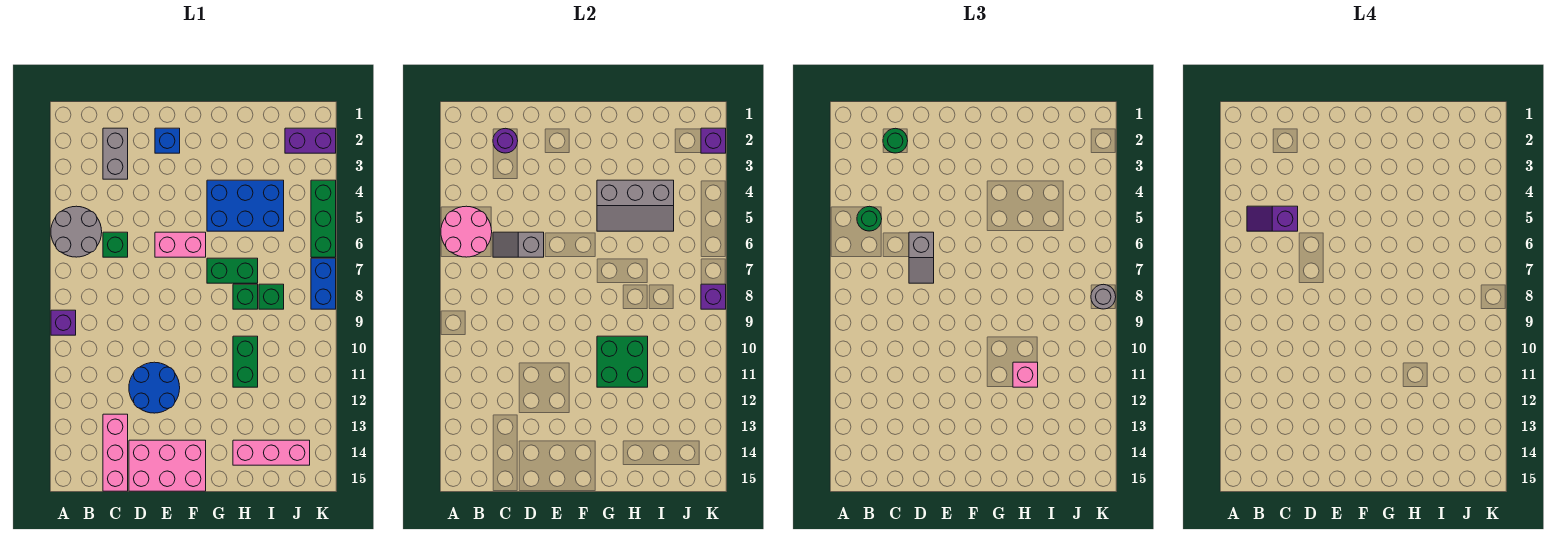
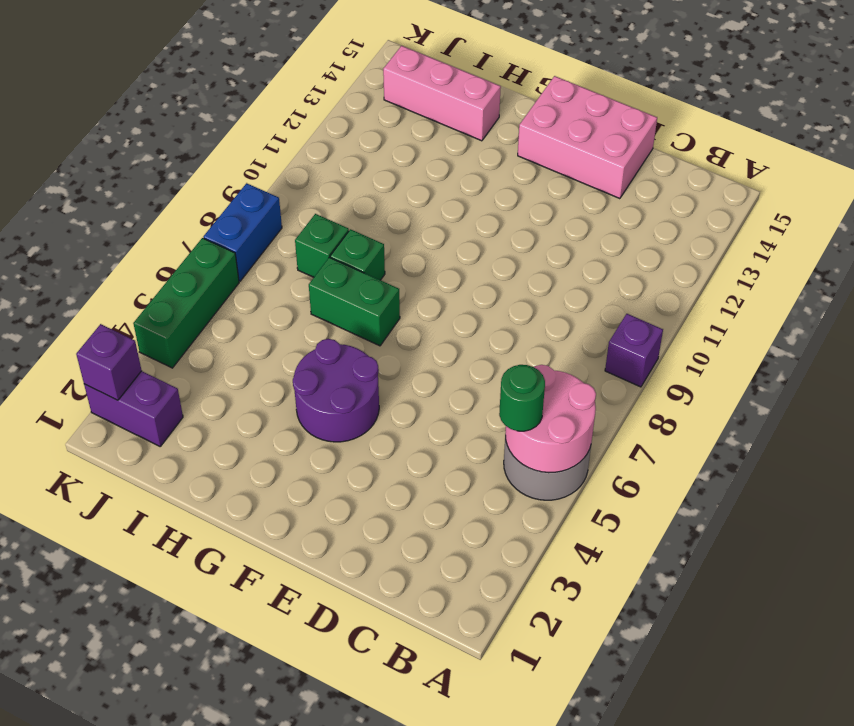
purple 2x2 round brick [293,339,379,442] -> blue 2x3 brick [207,180,284,231]
none -> grey 1x2 brick [103,128,128,179]
none -> green 1x1 brick [103,232,128,257]
none -> pink 1x3 brick [103,414,128,491]
none -> blue 2x2 round brick [129,362,180,413]

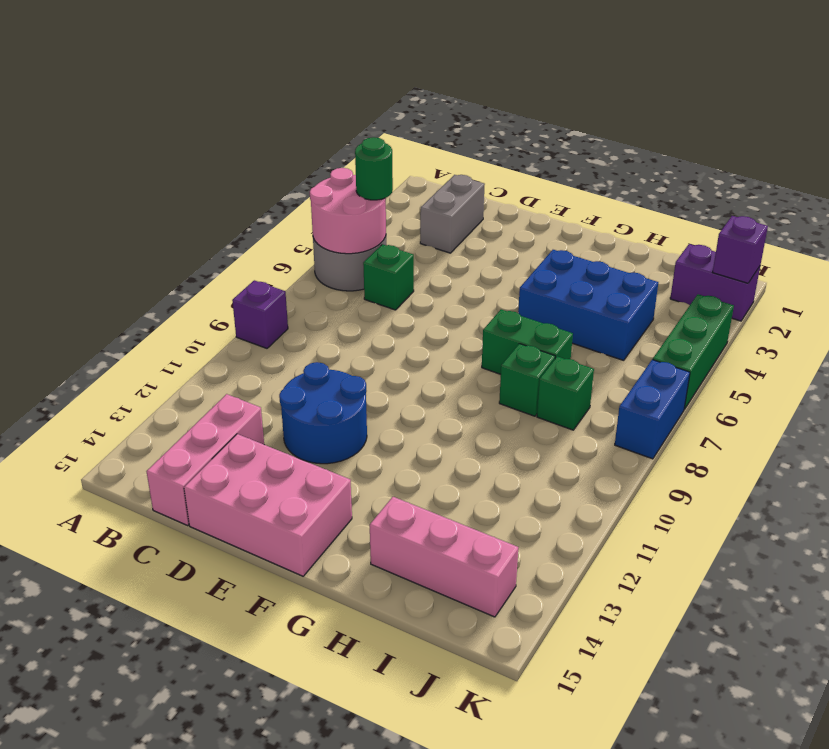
none -> blue 1x1 brick [155,128,180,153]
none -> pink 1x2 brick [155,232,206,257]
none -> green 1x2 brick [233,336,258,387]
none -> purple 1x1 round brick [493,128,518,153]

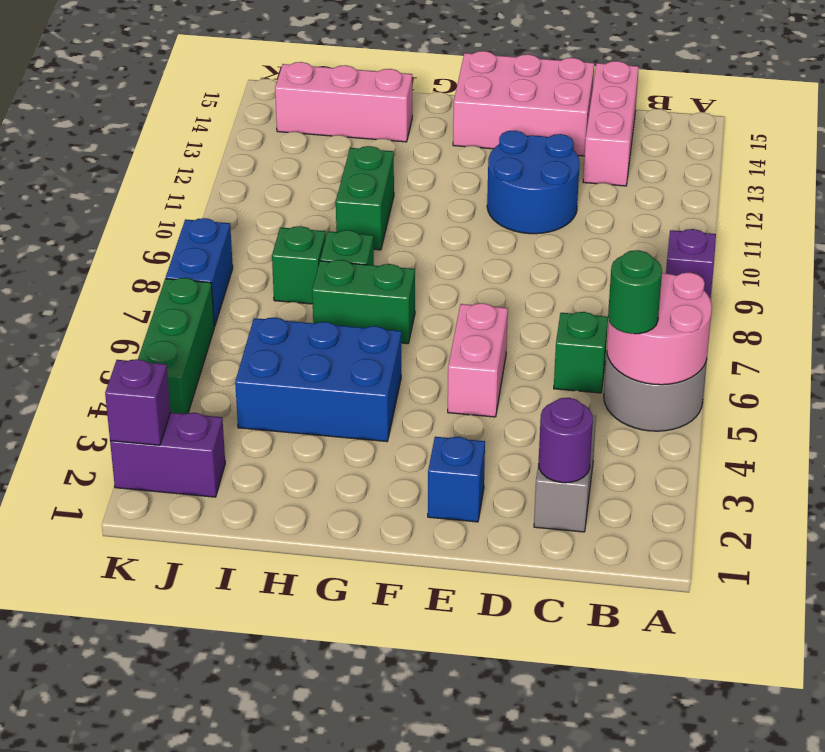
pink 1x2 brick [448,303,508,417] -> pink 1x2 brick turned to [155,232,206,257]
none -> grey 1x2 slope [493,232,544,257]
none -> grey 2x3 slope [597,180,674,231]
none -> green 2x2 brick [597,336,648,387]
none -> purple 1x1 brick [701,284,726,309]

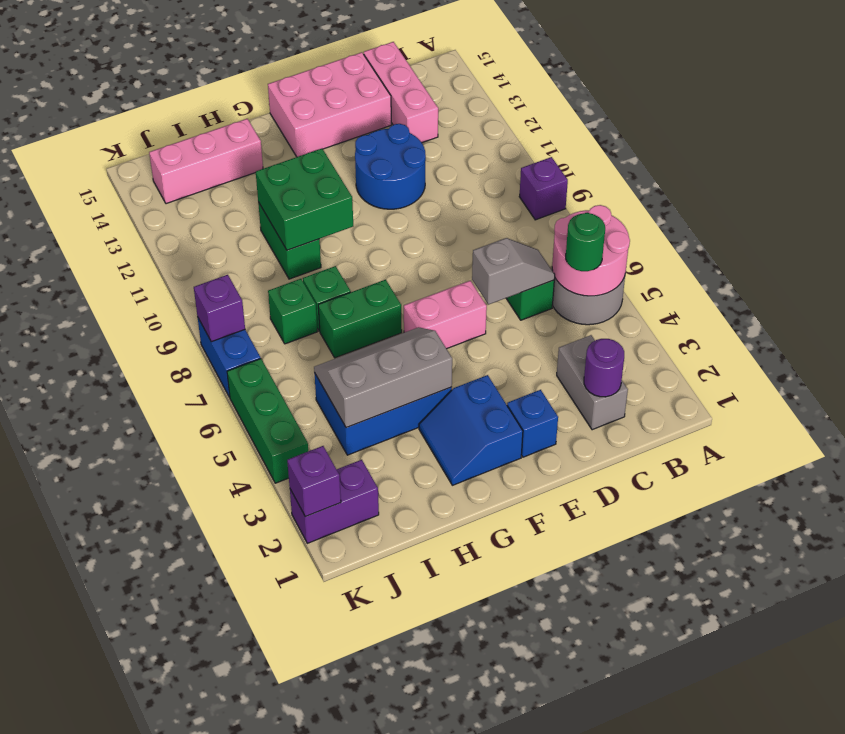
blue 2x2 slope [419,375,523,485] -> none
none -> green 1x1 round brick [883,128,908,153]
none -> grey 1x2 slope [909,232,934,283]
none -> pink 1x1 brick [1013,362,1038,387]
none -> grey 1x1 round brick [1091,284,1116,309]

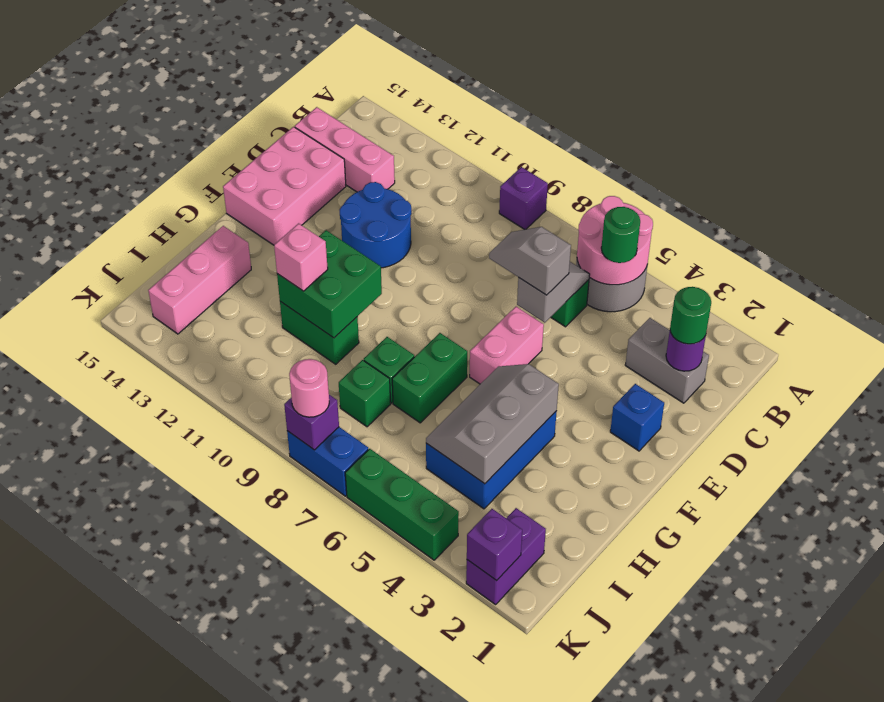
pink 1x1 round brick [289,359,329,417] -> grey 1x1 round brick [1091,284,1116,309]
none -> purple 1x2 slope [1247,206,1298,231]

